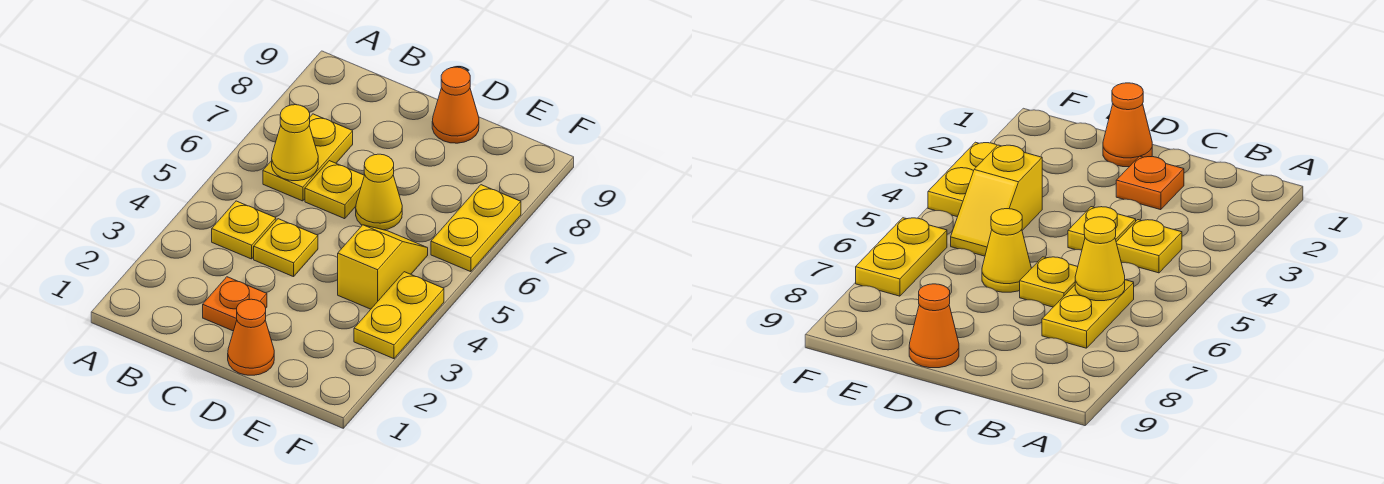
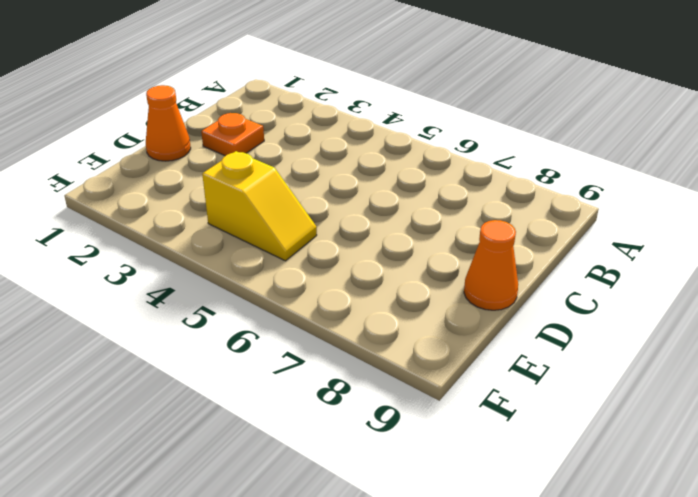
none -> yellow 1x1 plate [212,201,276,259]
none -> yellow 1x2 plate [263,114,353,201]
none -> yellow 1x1 plate [254,219,318,277]

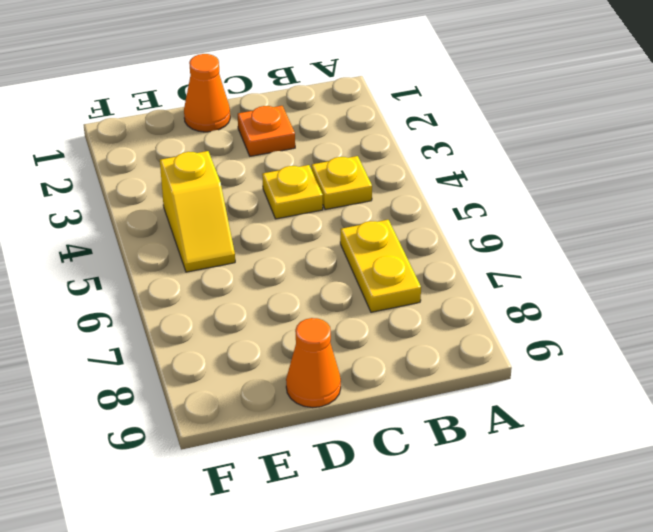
none -> yellow 1x1 plate [305,161,364,219]
none -> yellow 1x1 cone [356,154,402,230]
none -> yellow 1x2 plate [354,272,444,359]

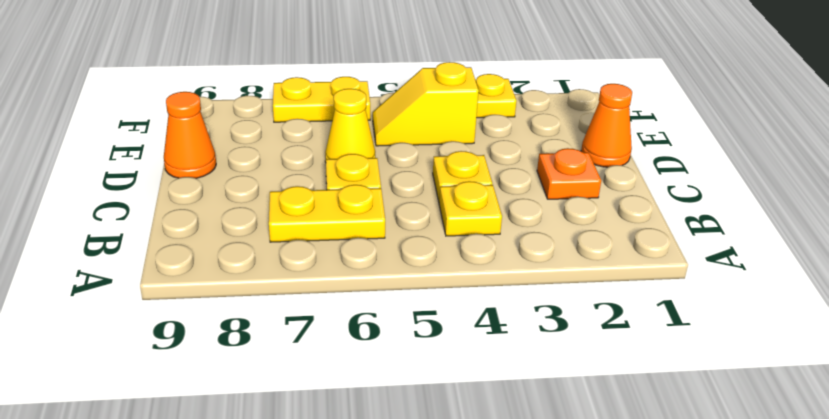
none -> yellow 1x1 cone [272,105,318,181]

